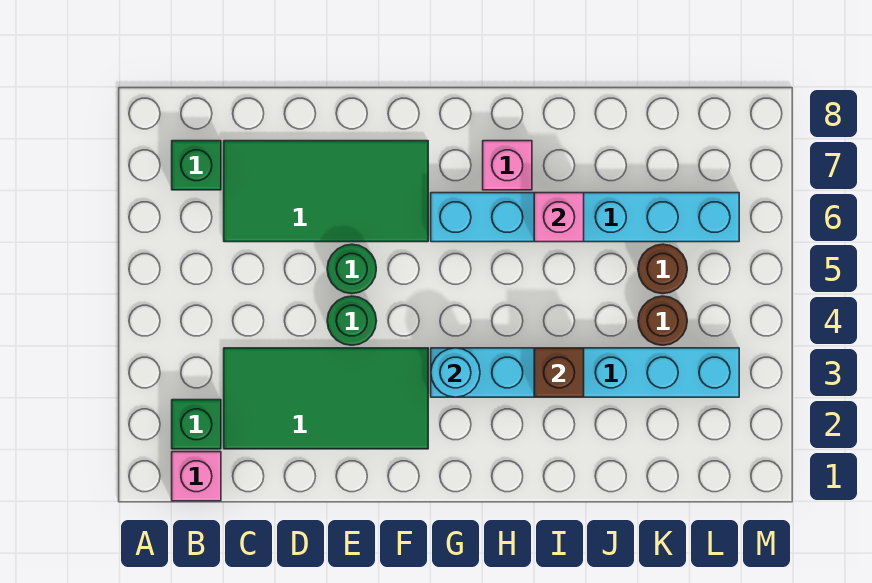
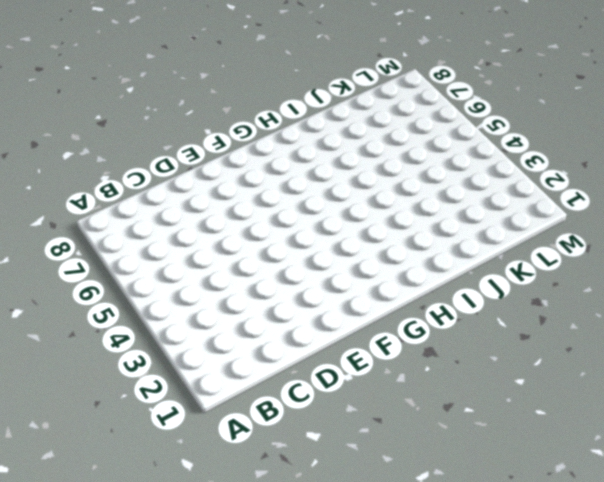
none -> pink 1x1 brick [172,452,221,501]
none -> green 1x1 brick [172,400,221,449]
none -> green 1x1 brick [172,141,221,190]

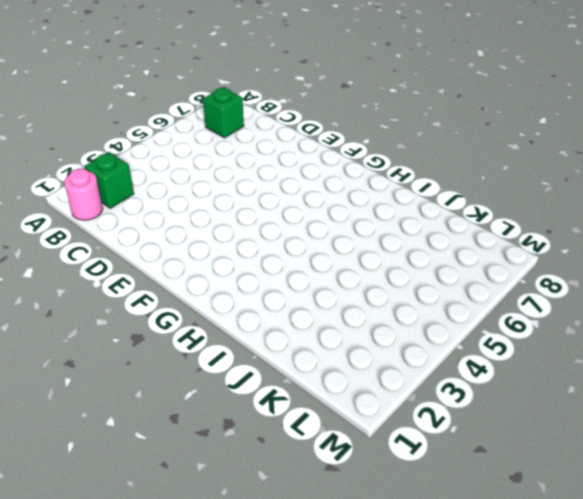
pink 1x1 round brick [64,169,103,220] -> pink 1x1 brick [172,452,221,501]
none -> green 2x4 tile [224,348,428,449]
none -> green 2x4 tile [224,141,428,242]
none -> green 1x1 round brick [327,296,376,345]

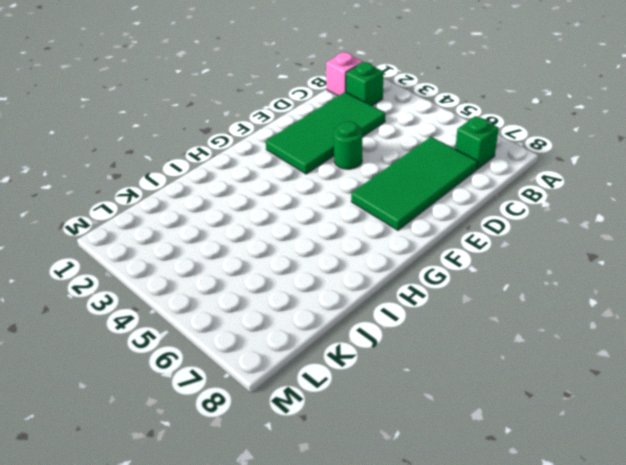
none -> green 1x1 round brick [327,244,376,294]
none -> cyan 1x6 brick [431,348,739,397]
none -> cyan 1x6 brick [431,193,739,242]

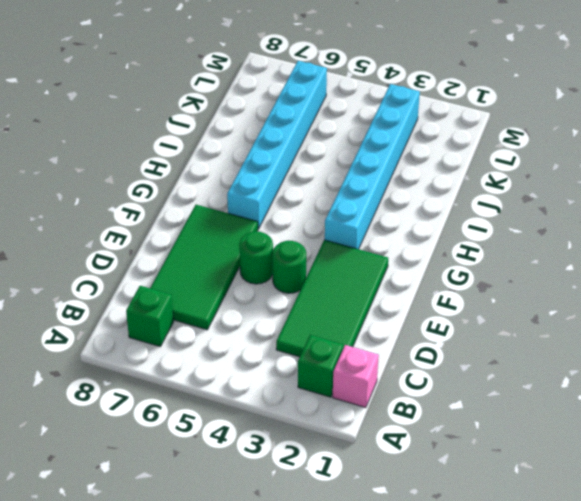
none -> pink 1x1 brick [483,141,532,190]
none -> brown 1x1 round brick [638,296,687,345]
none -> brown 1x1 round brick [638,244,687,294]

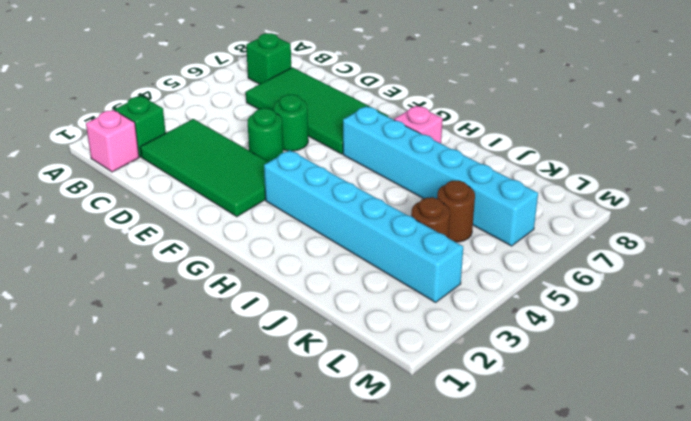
none -> cyan 1x1 round brick [431,348,480,397]
none -> brown 1x1 brick [534,348,584,397]
none -> pink 1x1 brick [534,193,584,242]

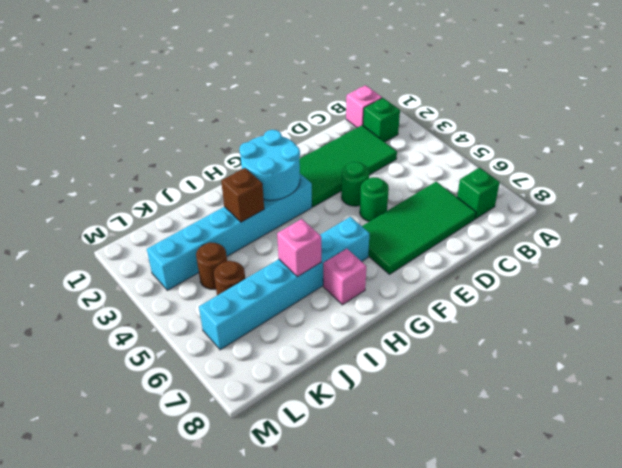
cyan 2x2 round brick [239,130,300,200] -> cyan 1x1 round brick [431,348,480,397]

